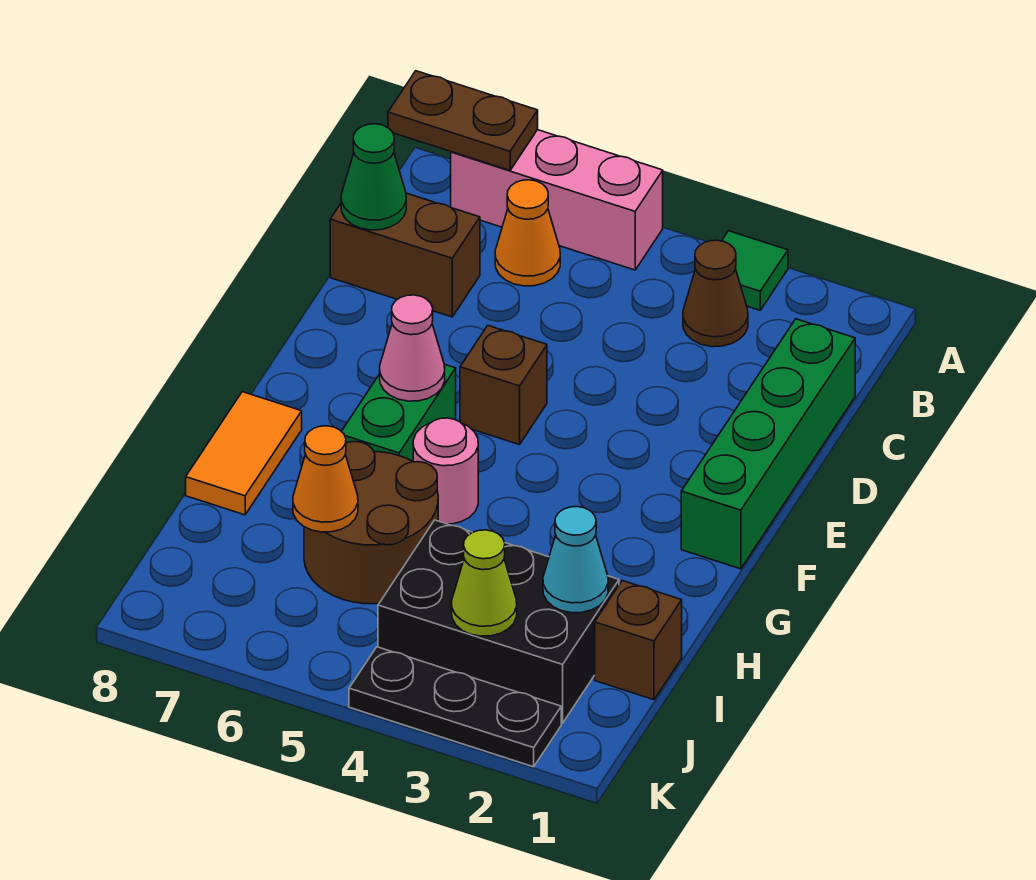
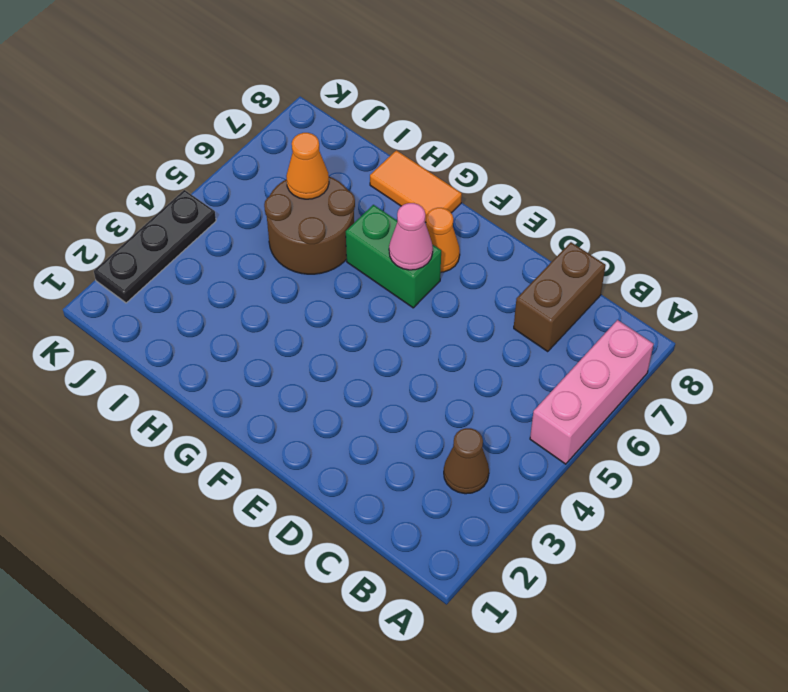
orange 1x1 cone [426,208,460,272] -> orange 1x1 cone moved to [495,180,560,286]
none -> green 1x1 tile [722,231,788,310]
none -> green 1x4 brick [681,319,855,569]
none -> brown 1x1 brick [460,326,547,445]

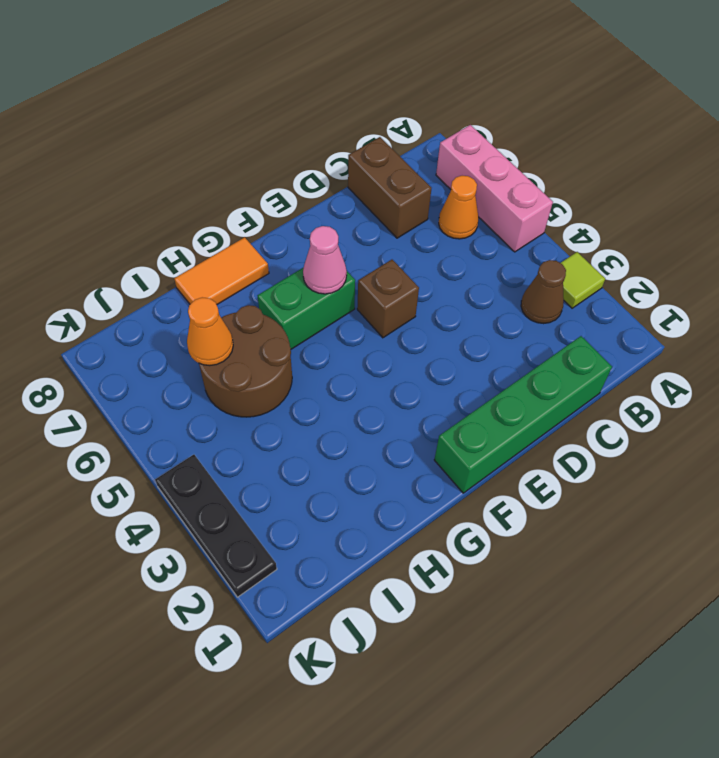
lime 1x1 tile [561,252,605,308] -> green 1x1 tile [722,231,788,310]
none -> pink 1x1 round brick [413,418,478,524]
none -> brown 1x1 brick [595,581,682,700]
none -> black 2x3 brick [378,520,619,723]

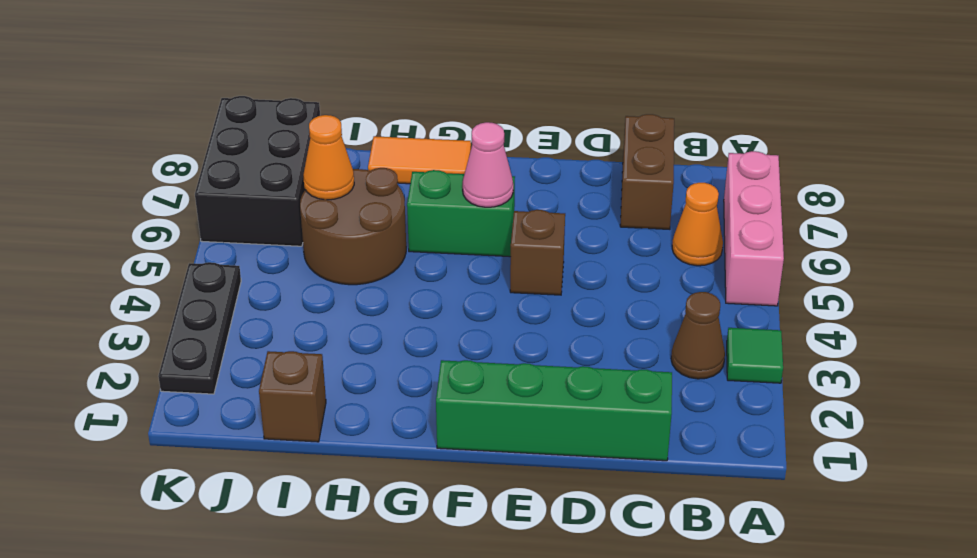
black 2x3 brick [195,96,320,246] -> black 2x3 brick moved to [378,520,619,723]
none -> pink 1x1 round brick [413,418,478,524]
none -> brown 1x2 plate [388,71,538,170]
none -> green 1x1 cone [341,124,406,230]

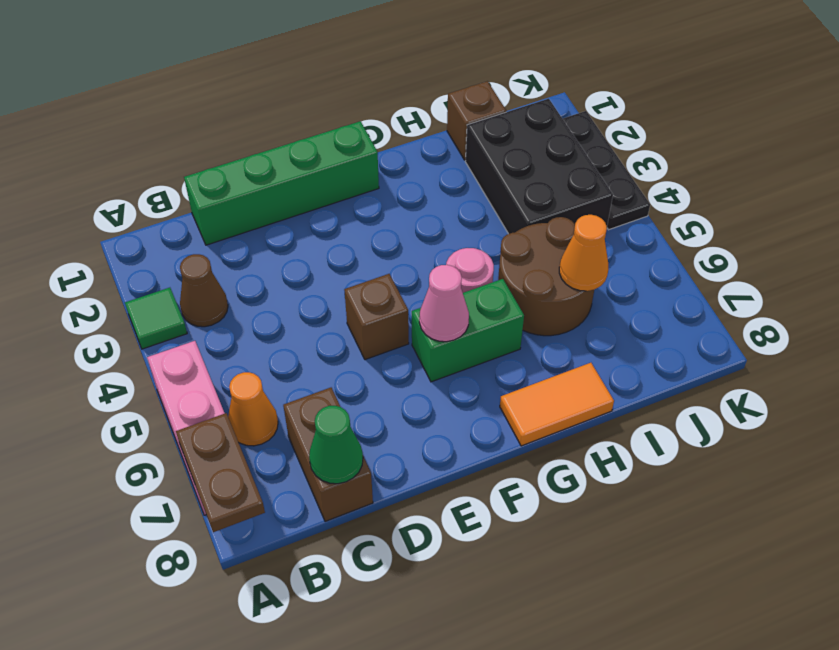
none -> cyan 1x1 cone [543,507,608,613]
none -> lime 1x1 cone [452,530,517,636]

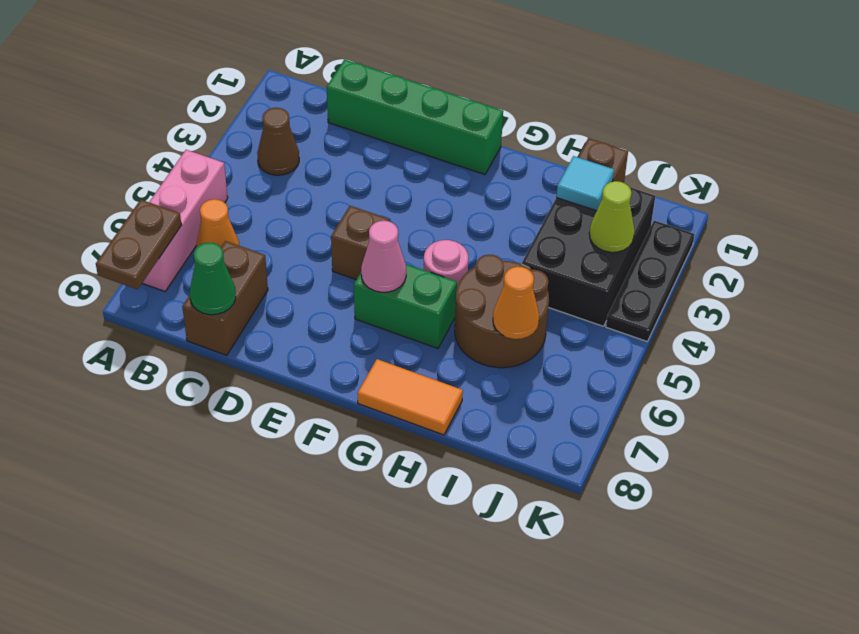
cyan 1x1 tile [556,156,614,211] -> cyan 1x1 cone [543,507,608,613]
none -> green 1x1 tile [722,231,788,310]

